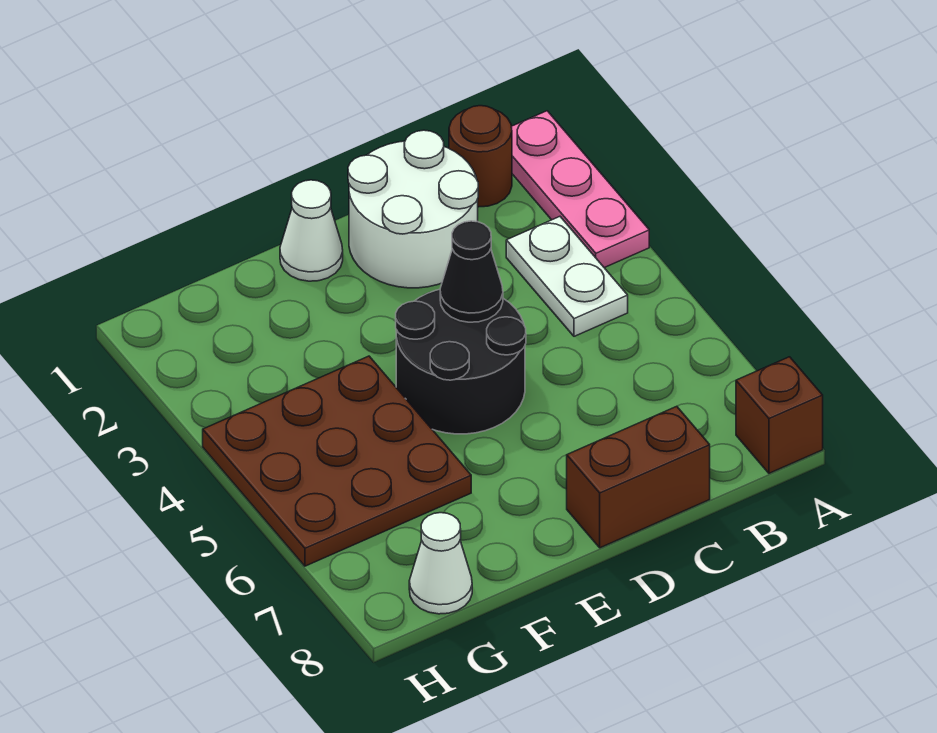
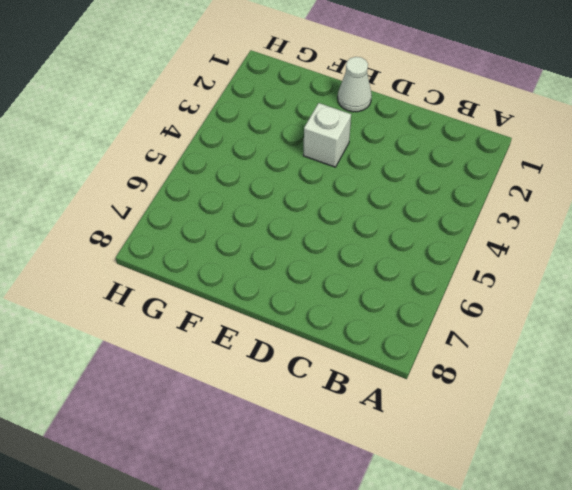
white 1x1 brick [303,103,351,167] -> none
none -> pink 1x3 plate [511,111,649,268]
none -> brown 1x1 brick [736,357,823,473]

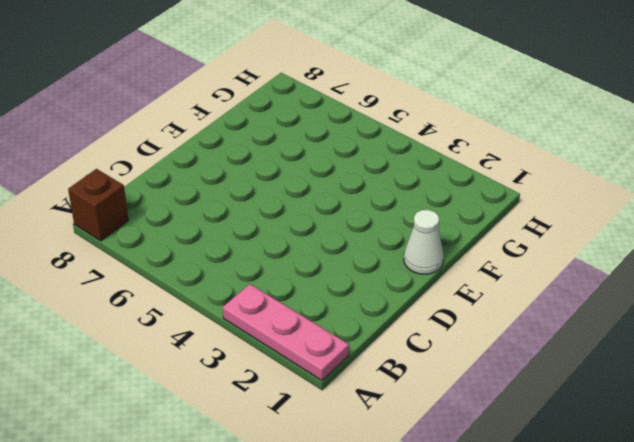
none -> brown 1x1 round brick [449,106,512,207]
none -> white 1x2 plate [506,217,628,336]

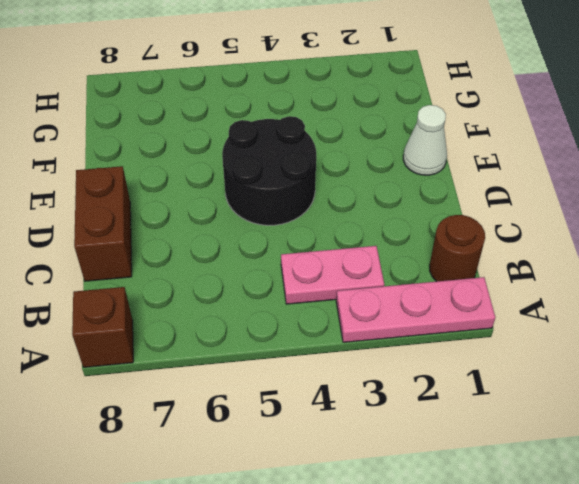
pink 1x2 plate [281,246,384,304] -> white 1x2 plate [506,217,628,336]
none -> white 2x2 round brick [348,130,478,288]
none -> brown 3x3 plate [203,356,471,566]

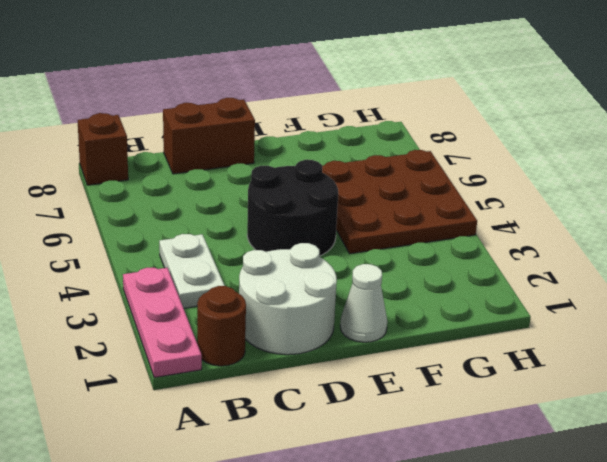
none -> white 1x1 cone [409,513,472,614]
none -> black 1x1 cone [440,221,503,322]

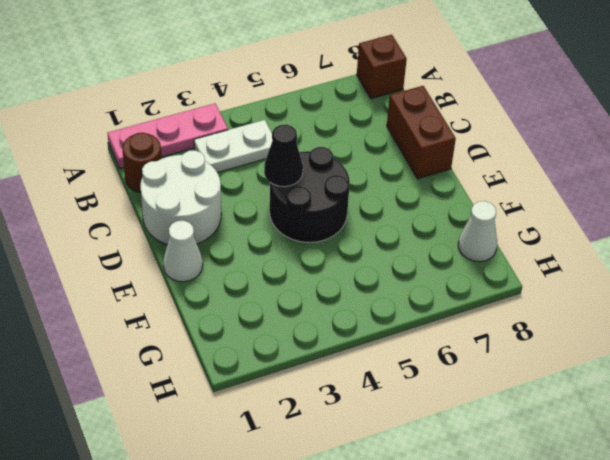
none -> brown 3x3 plate [203,356,471,566]

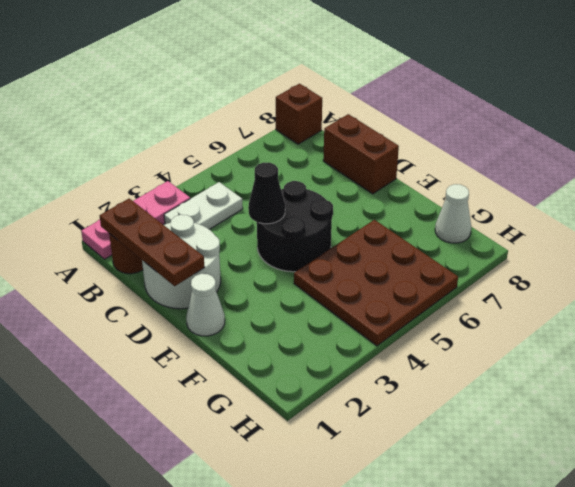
brown 1x3 plate [100,199,205,286] -> none

